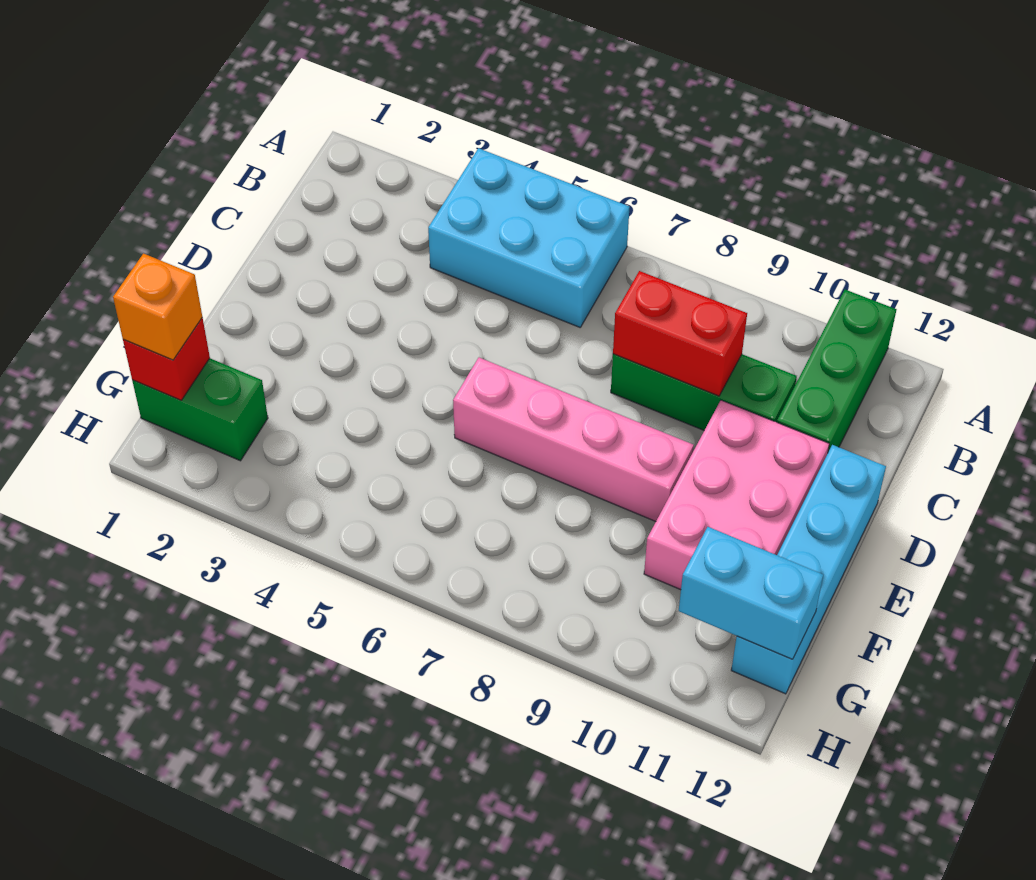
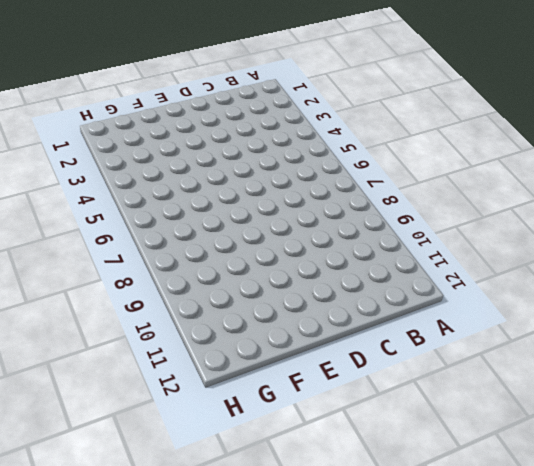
none -> cyan 2x3 brick [428,148,630,327]
none -> green 1x3 brick [777,290,897,452]

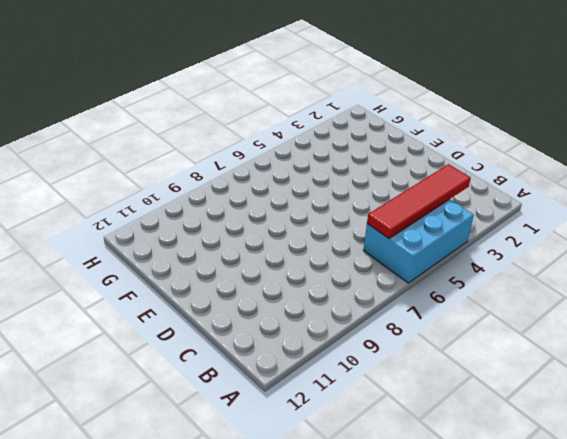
red 1x4 tile [367,164,471,238] -> none
none -> green 1x3 brick [777,290,897,452]
none -> green 1x3 brick [611,354,797,430]

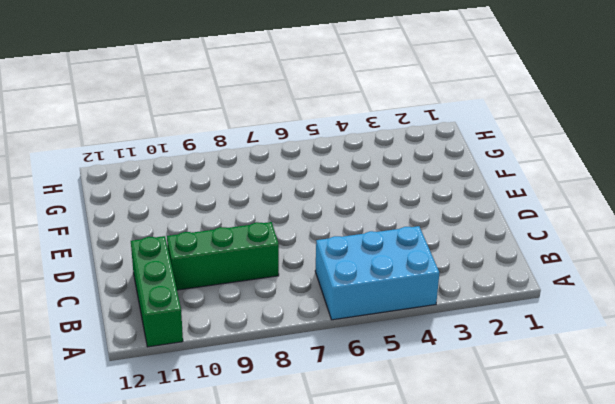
none -> pink 2x3 brick [644,400,829,590]
none -> cyan 1x4 brick [731,445,886,694]

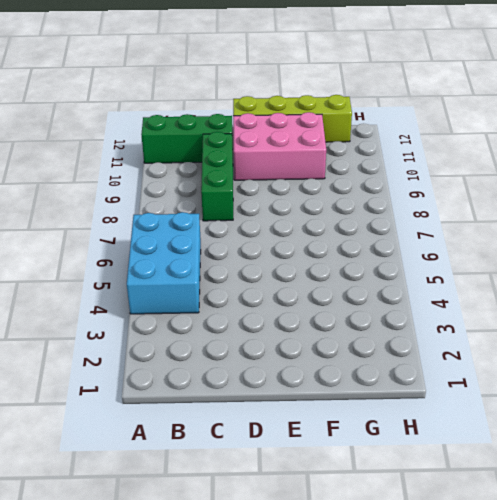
lime 1x4 brick [233,95,352,142] -> cyan 1x4 brick [731,445,886,694]
none -> pink 1x4 brick [453,358,694,521]
none -> green 1x2 brick [132,358,268,461]

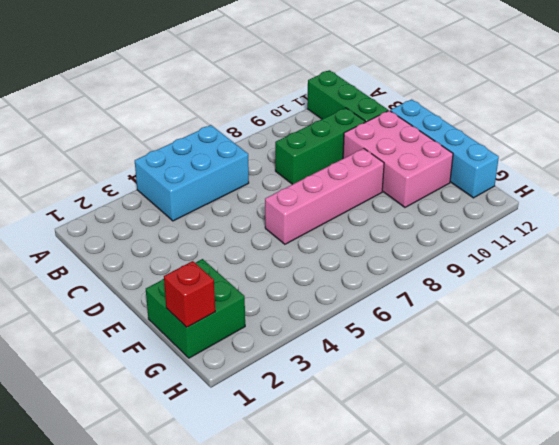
green 2x2 brick [146,259,245,358] -> green 1x2 brick [132,358,268,461]
none -> red 1x2 brick [613,271,747,396]
none -> cyan 1x2 brick [679,527,823,659]

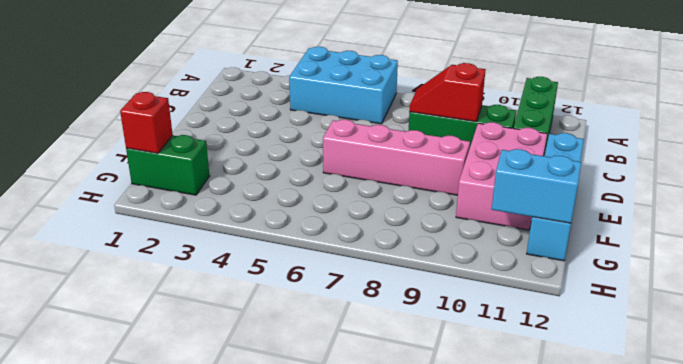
red 1x2 slope [409,63,486,122] -> red 1x2 brick [613,271,747,396]
none -> orange 1x1 brick [113,254,202,360]

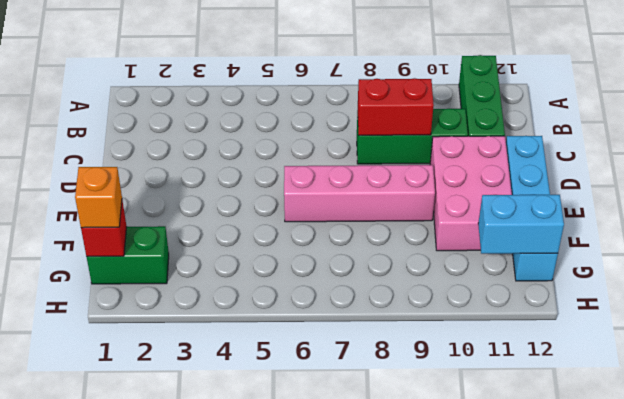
none -> cyan 2x3 brick [428,148,630,327]

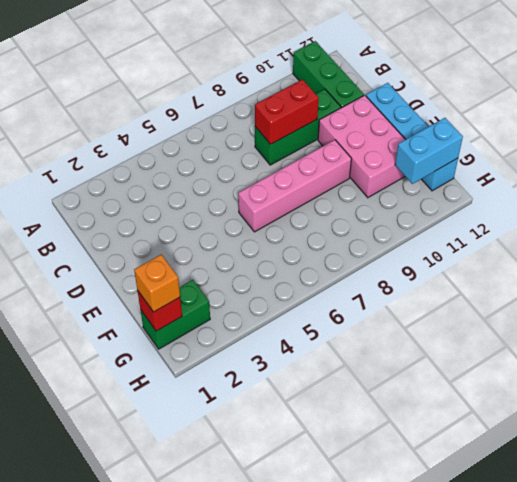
none -> cyan 2x3 brick [428,148,630,327]

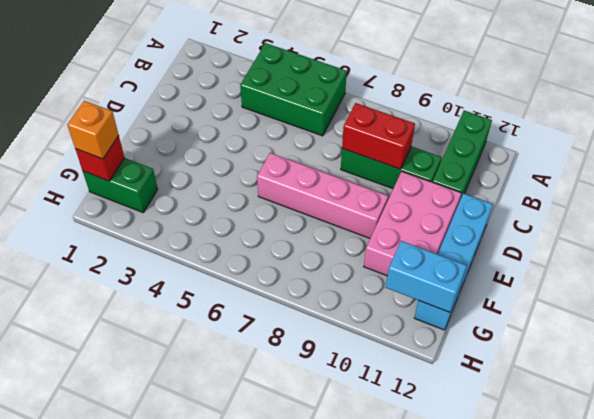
green 2x3 brick [240,43,347,136] -> cyan 2x3 brick [428,148,630,327]

